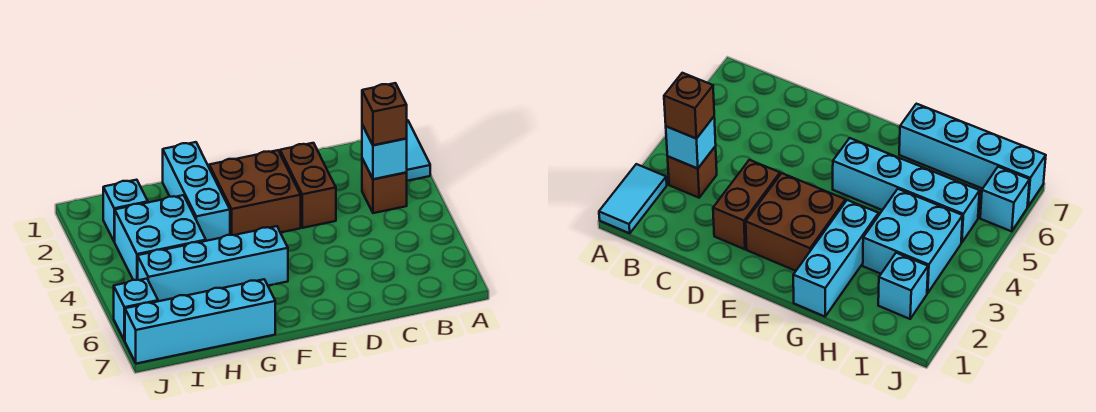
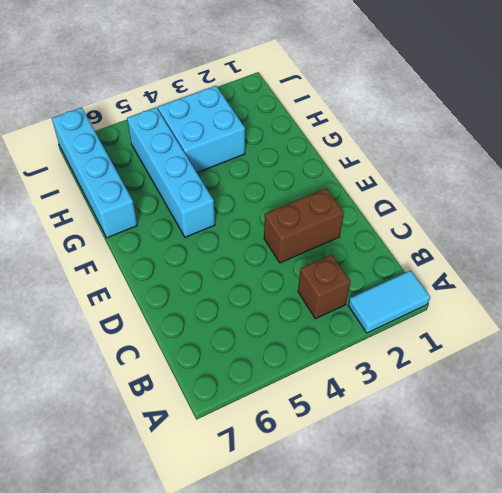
none -> brown 2x2 brick [209,150,301,235]
none -> cyan 1x3 brick [163,142,230,241]
none -> cyan 1x1 brick [103,180,148,242]

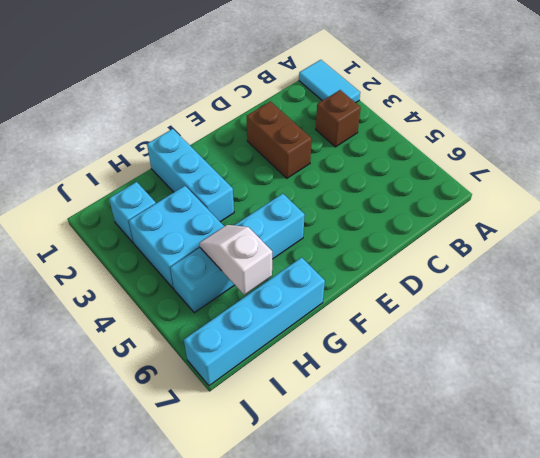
white 1x2 slope [199,225,272,295] -> none
none -> brown 2x2 brick [209,150,301,235]
none -> cyan 1x1 brick [114,279,158,341]
none -> cyan 1x1 brick [362,125,407,179]

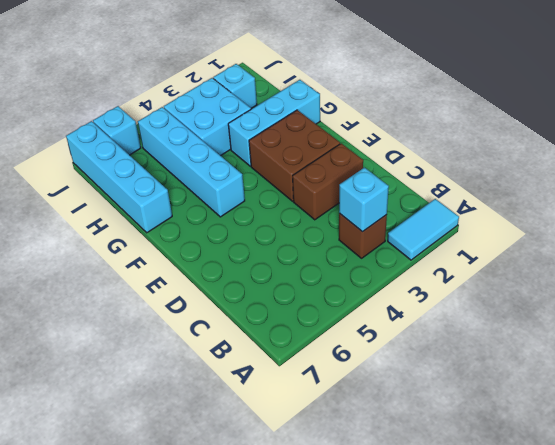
none -> brown 1x1 brick [362,83,407,145]

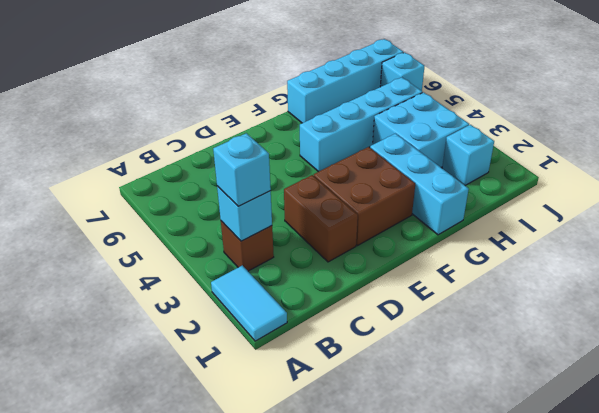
cyan 1x1 brick [213,133,271,206] -> brown 1x1 brick [362,83,407,145]

